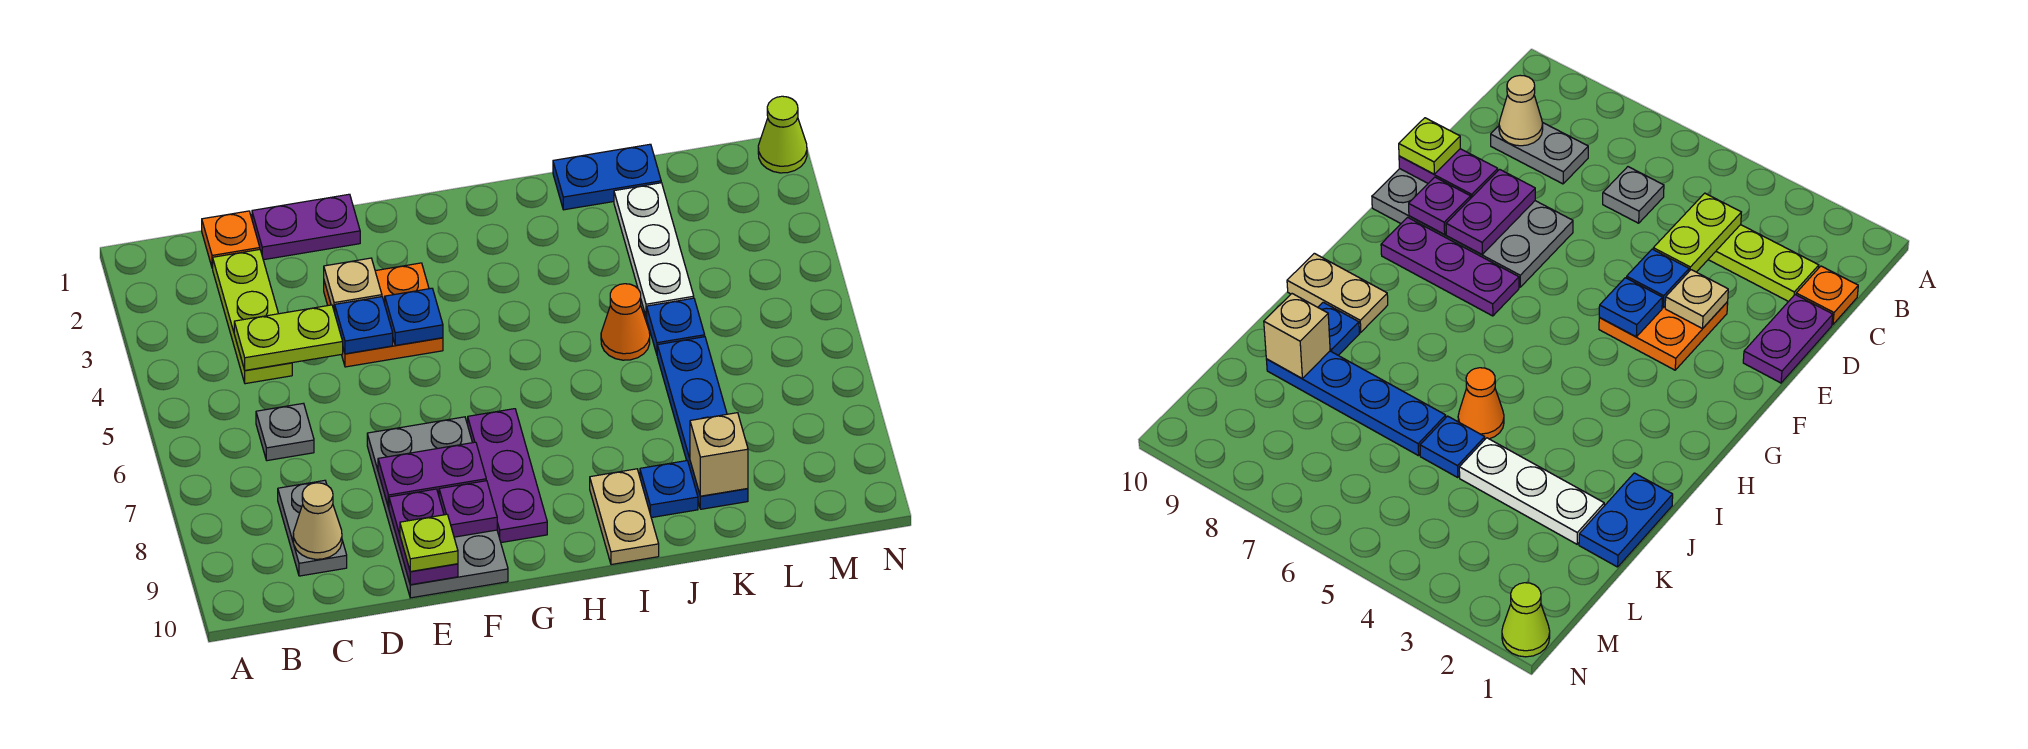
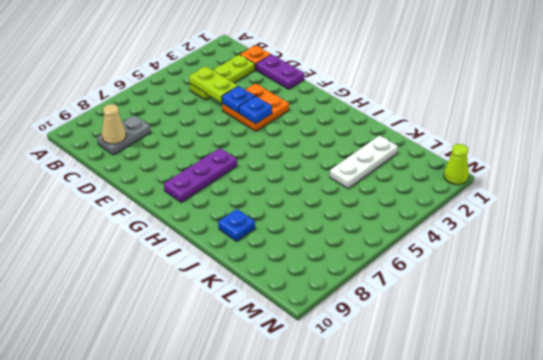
none -> grey 1x1 plate [256,403,314,461]
none -> grey 2x4 plate [367,417,508,598]
none -> tan 1x2 plate [590,469,659,565]

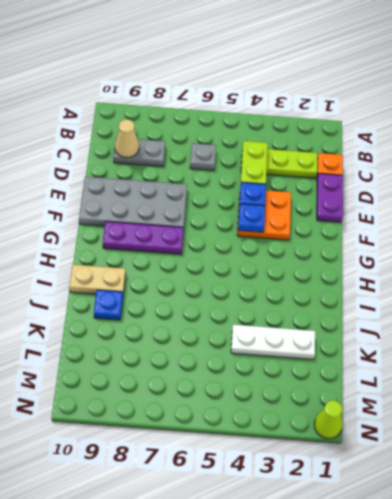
none -> blue 1x2 plate [553,144,661,210]
none -> orange 1x1 cone [601,284,650,360]
none -> blue 1x1 plate [647,298,705,354]

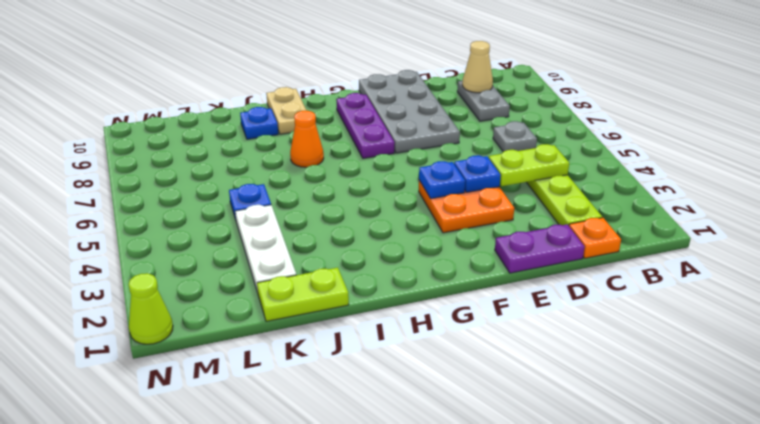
orange 1x1 cone [290,111,324,167] -> orange 1x1 cone moved to [601,284,650,360]
lime 1x2 plate [257,268,349,321] -> blue 1x2 plate [553,144,661,210]
none -> blue 1x4 plate [657,337,748,509]
none -> tan 1x1 plate [324,258,382,312]
none -> purple 1x2 plate [378,442,486,508]

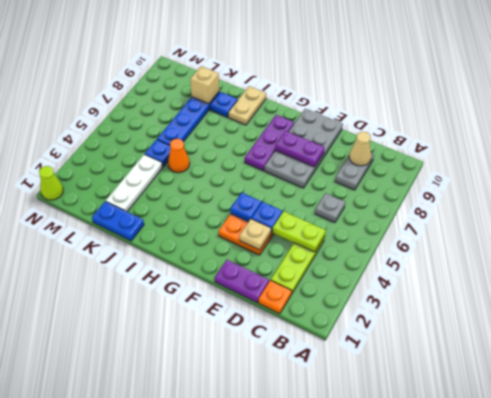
none -> purple 1x2 plate [389,489,458,585]
none -> purple 1x1 plate [439,481,497,537]
none -> lime 1x1 plate [400,514,458,572]

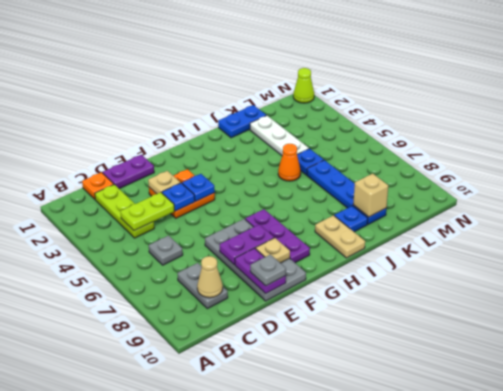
grey 1x1 plate [250,254,286,286] -> lime 1x1 plate [400,514,458,572]
tan 1x1 plate [256,238,290,263] -> purple 1x1 plate [439,481,497,537]

